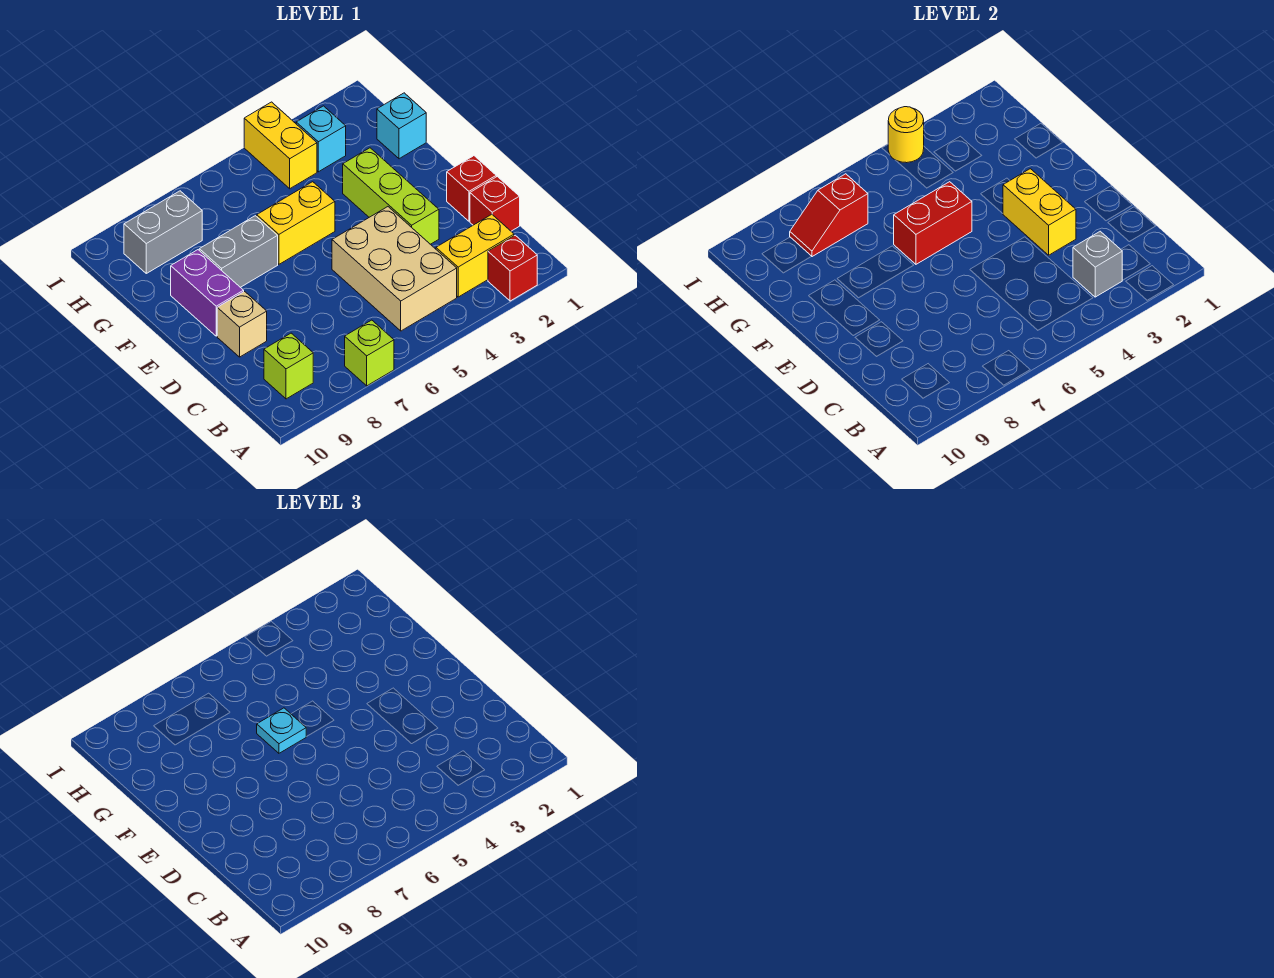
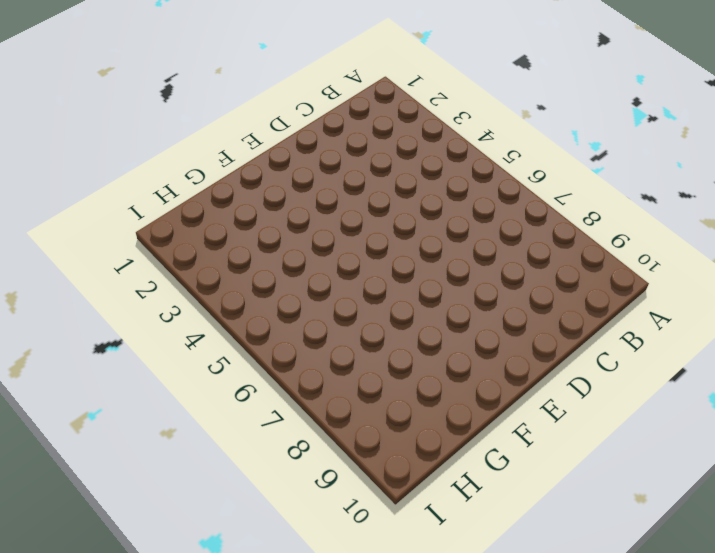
none -> red 1x1 brick [488,235,537,301]
none -> lime 1x1 brick [345,320,394,386]
none -> yellow 1x2 brick [436,214,514,297]

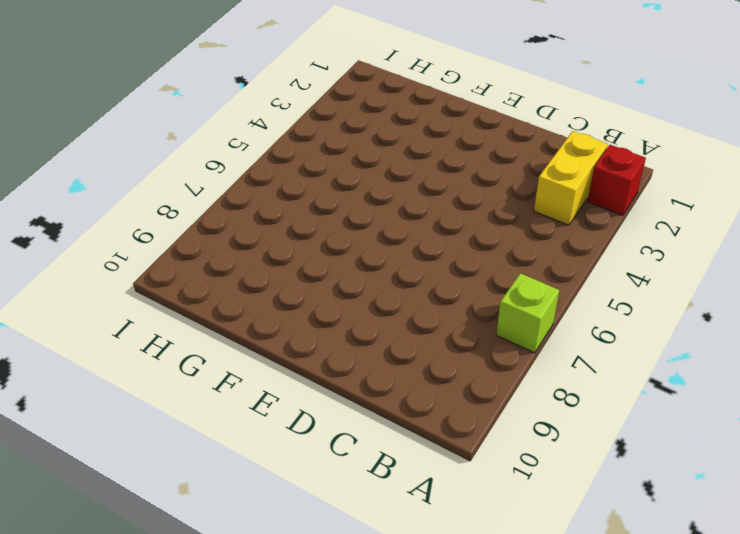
none -> tan 2x3 brick [332,207,457,331]
none -> lime 1x1 brick [264,333,313,399]
none -> red 1x1 brick [470,176,520,231]

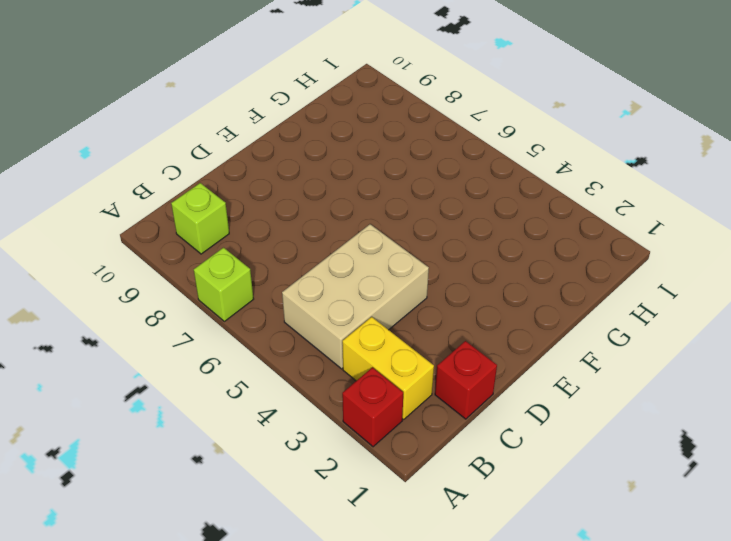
none -> red 1x1 brick [447,156,496,221]
none -> lime 1x3 brick [343,148,439,244]
none -> tan 1x1 brick [217,291,267,357]

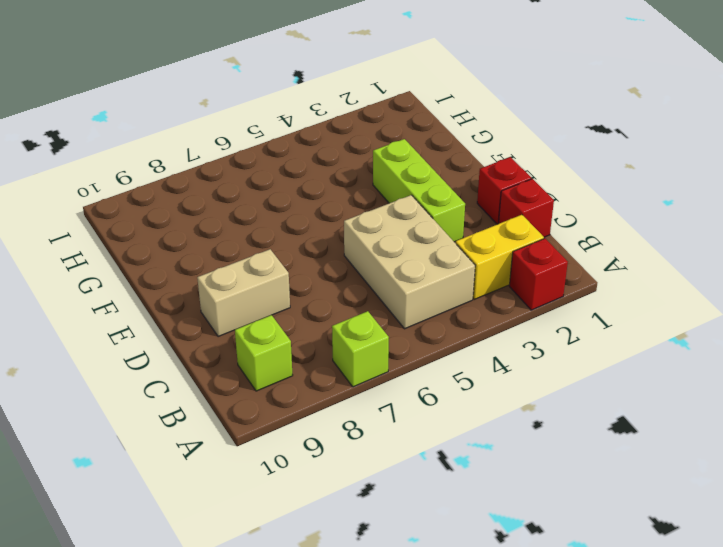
tan 1x2 brick [197,249,290,337] -> tan 1x1 brick [217,291,267,357]
none -> purple 1x2 brick [171,250,244,336]
none -> yellow 1x2 brick [257,182,335,264]
none -> grey 1x2 brick [199,216,278,287]

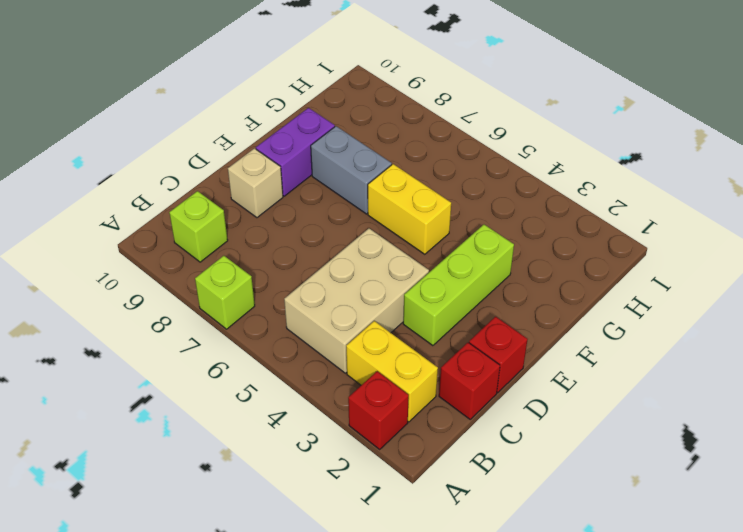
none -> cyan 1x1 brick [377,93,426,159]
none -> cyan 1x1 brick [296,106,346,172]
none -> yellow 1x2 brick [244,102,317,189]

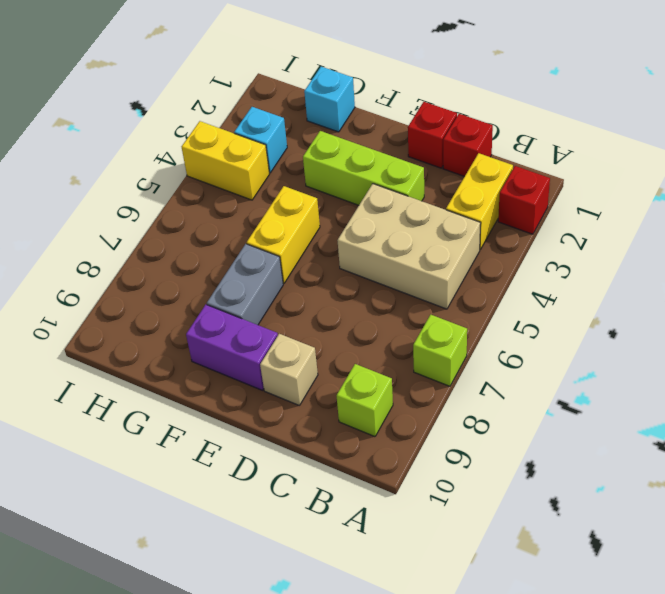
none -> grey 1x2 brick [124,191,202,273]
none -> grey 1x1 brick [1073,231,1122,297]
none -> yellow 1x2 brick [1003,169,1076,255]

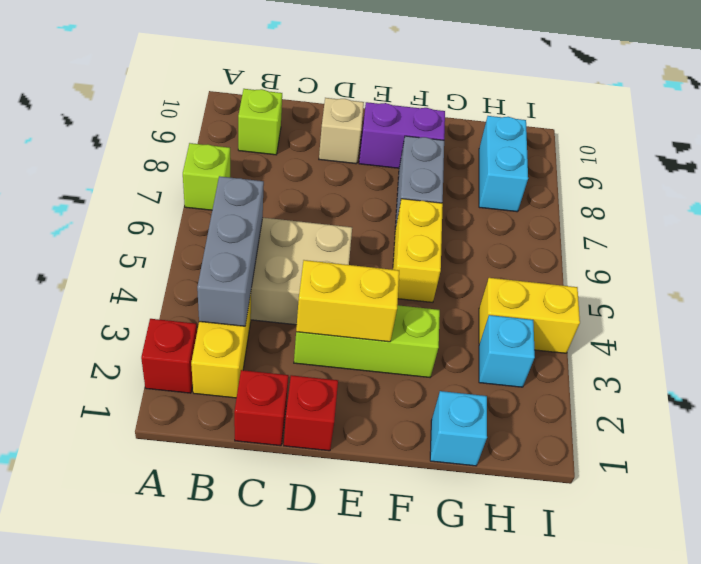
grey 1x3 brick [197,176,264,326] -> grey 1x1 brick [1073,231,1122,297]
cyan 1x2 brick [479,116,528,212] -> grey 1x2 brick [124,191,202,273]
none -> red 1x2 brick [894,182,972,264]
none -> red 1x2 slope [790,174,868,257]
none -> yellow 1x1 round brick [888,107,924,163]

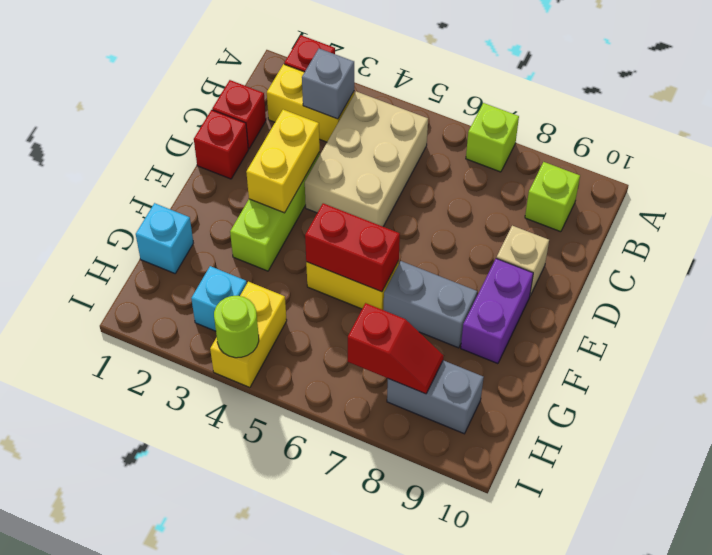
lime 1x1 round brick [214,296,259,358] -> yellow 1x1 round brick [888,107,924,163]
none -> cyan 1x1 plate [257,708,306,753]

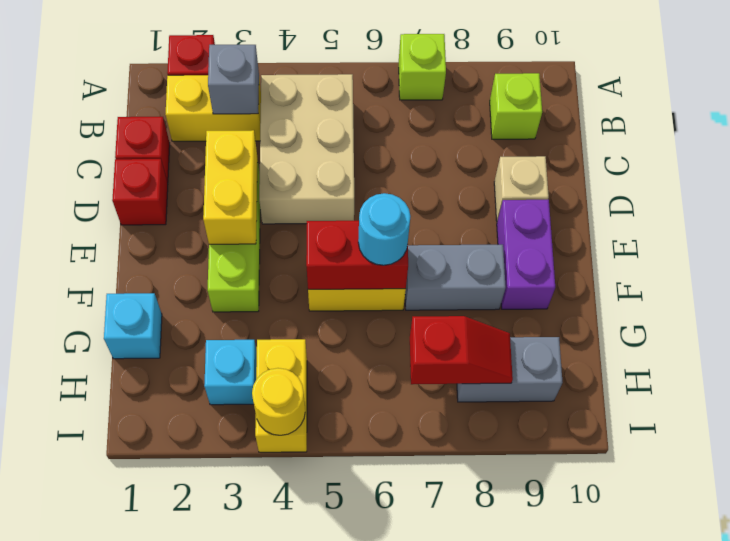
cyan 1x1 round brick [358,193,411,265] -> cyan 1x1 plate [257,708,306,753]

